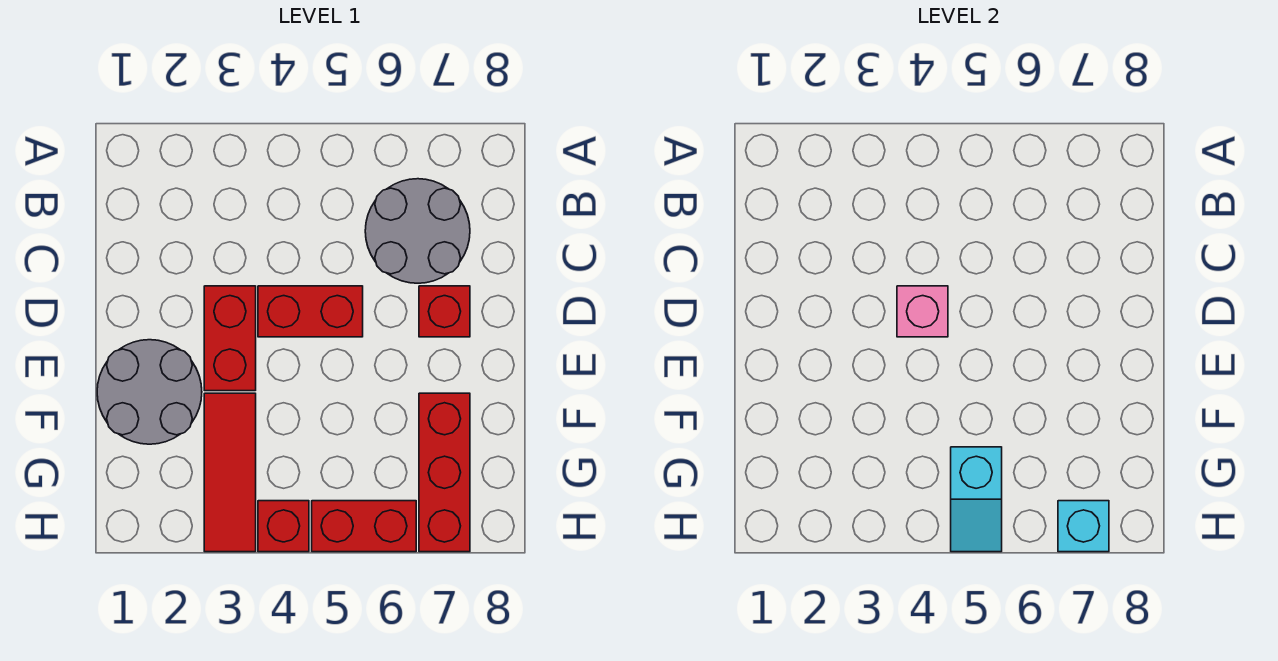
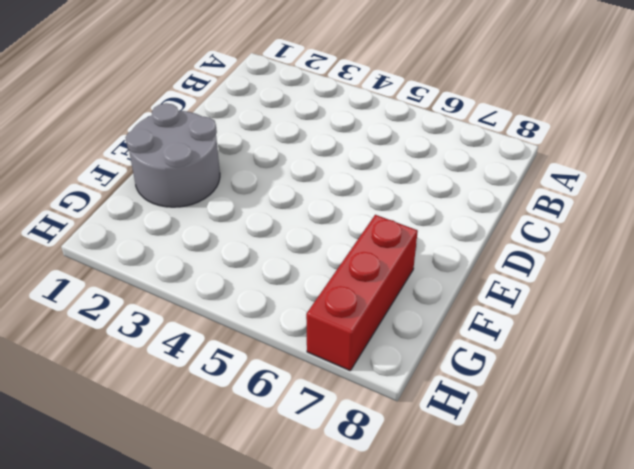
none -> grey 2x2 round brick [365,179,470,283]
none -> red 1x2 brick [204,286,256,391]
none -> red 1x2 brick [258,286,363,337]

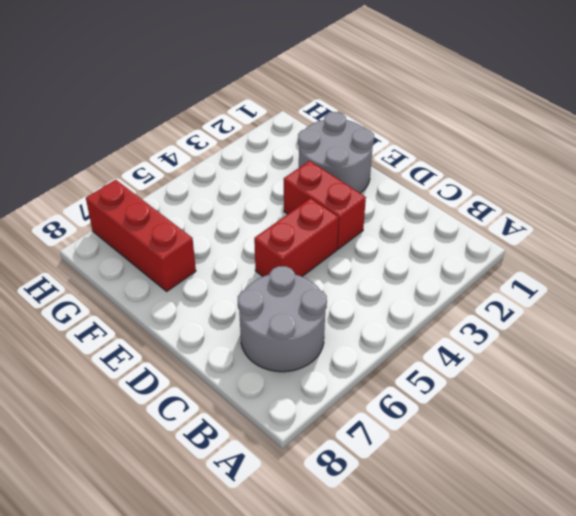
none -> red 1x1 brick [419,286,470,337]
none -> red 1x3 tile [204,393,256,552]
none -> red 1x1 brick [258,501,309,552]

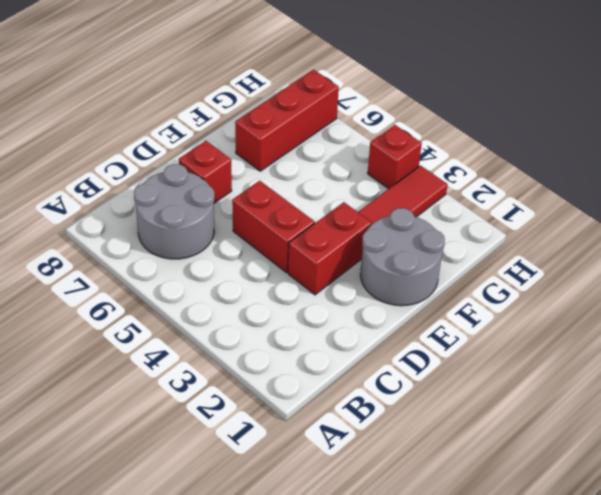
none -> red 1x2 brick [312,501,416,552]
none -> pink 1x1 brick [897,286,948,337]
none -> cyan 1x2 slope [951,447,1002,552]

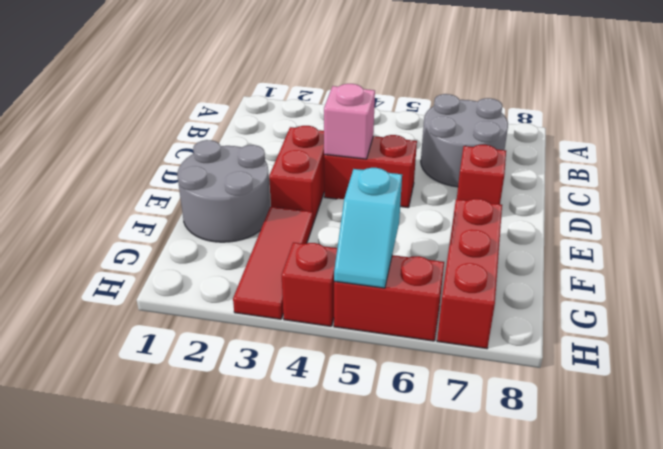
none -> cyan 1x1 brick [1058,501,1109,552]

